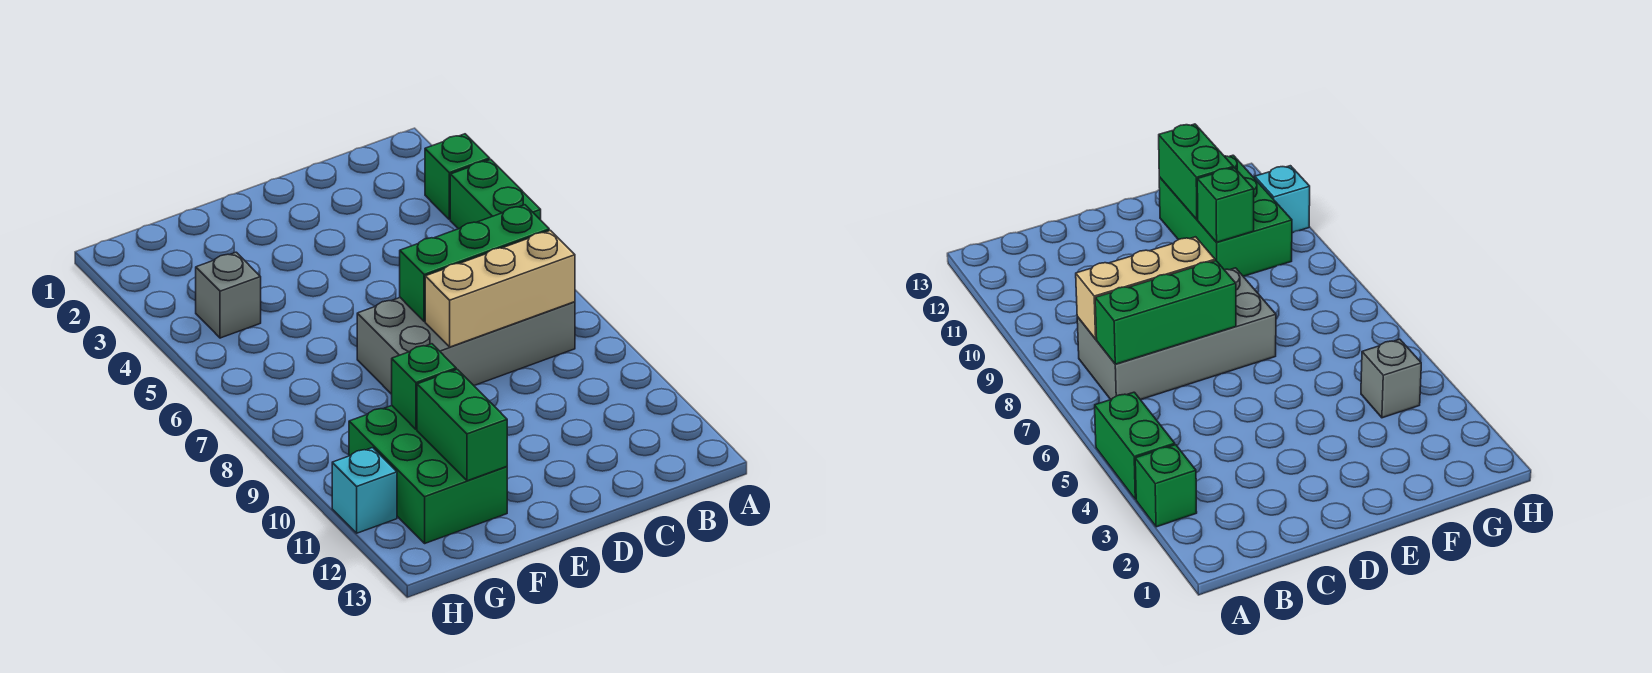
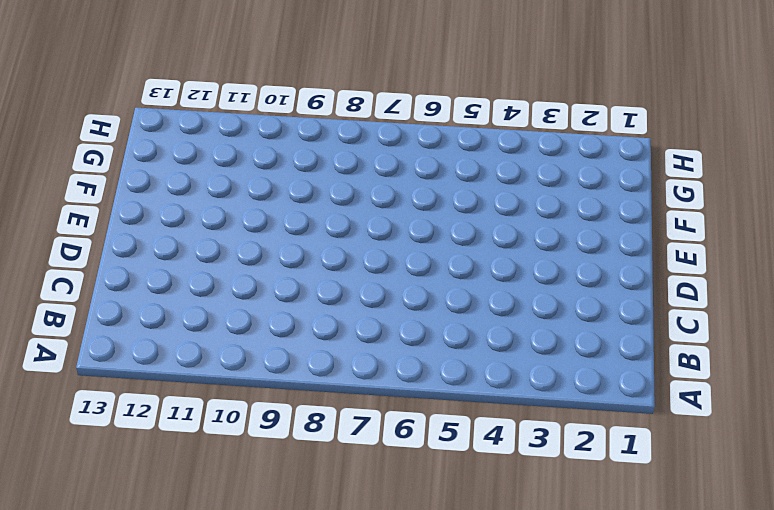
none -> green 1x1 brick [425,134,490,219]
none -> green 1x2 brick [450,159,541,229]

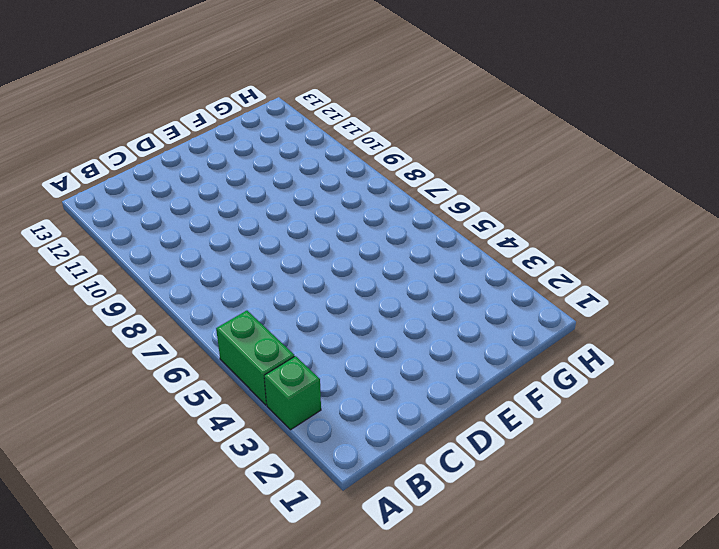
none -> grey 2x4 brick [357,298,575,394]
none -> green 2x3 brick [349,406,507,543]

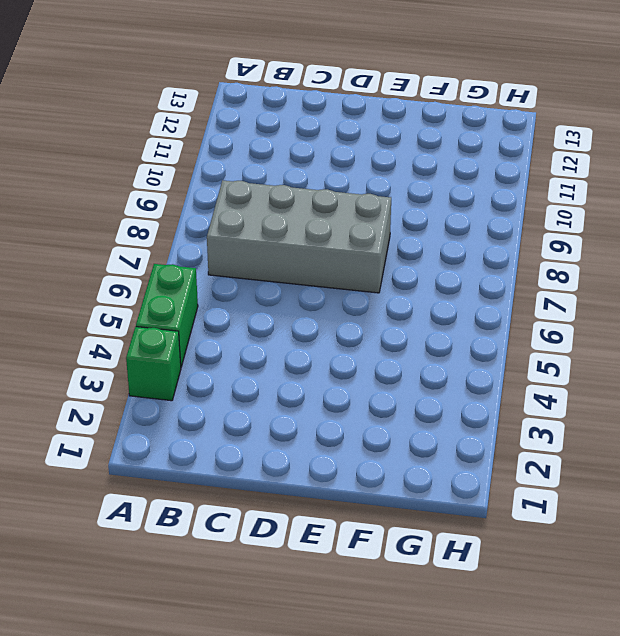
none -> green 2x3 brick [349,406,507,543]
none -> grey 1x1 brick [196,252,261,338]

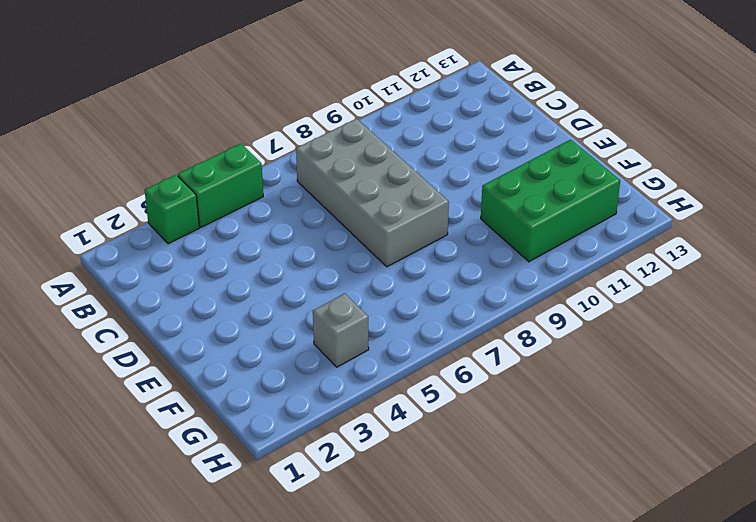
none -> cyan 1x1 brick [332,448,397,533]
none -> green 1x3 brick [400,205,549,321]

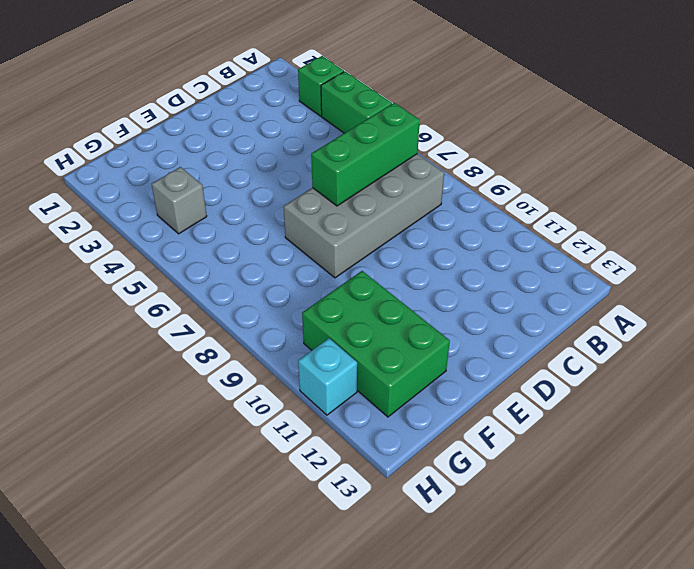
none -> tan 1x3 brick [425,230,575,347]
none -> green 1x1 brick [392,344,456,429]

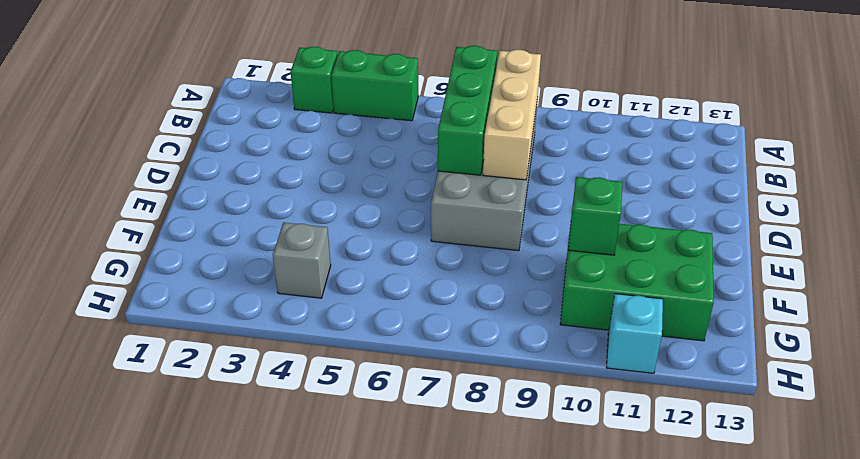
none -> green 1x2 brick [417,369,507,481]

